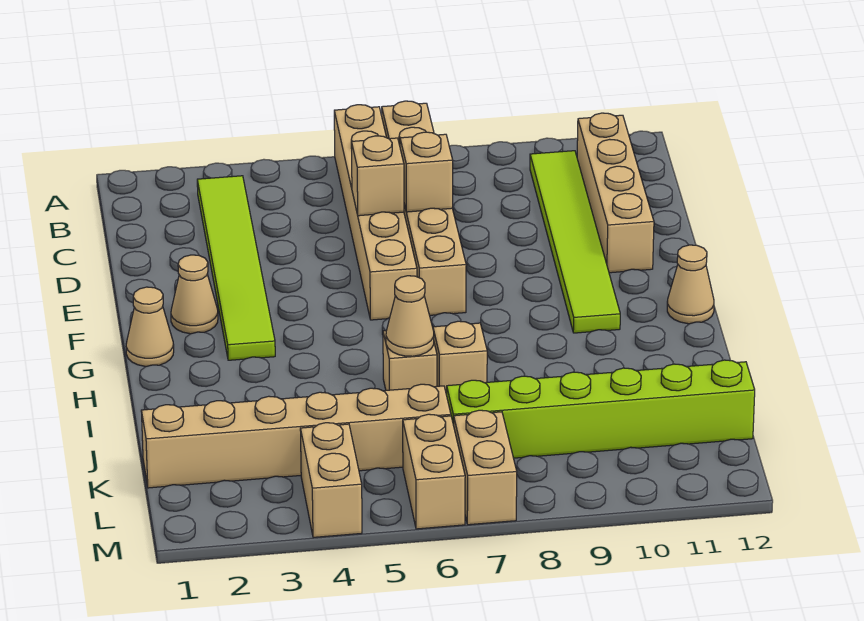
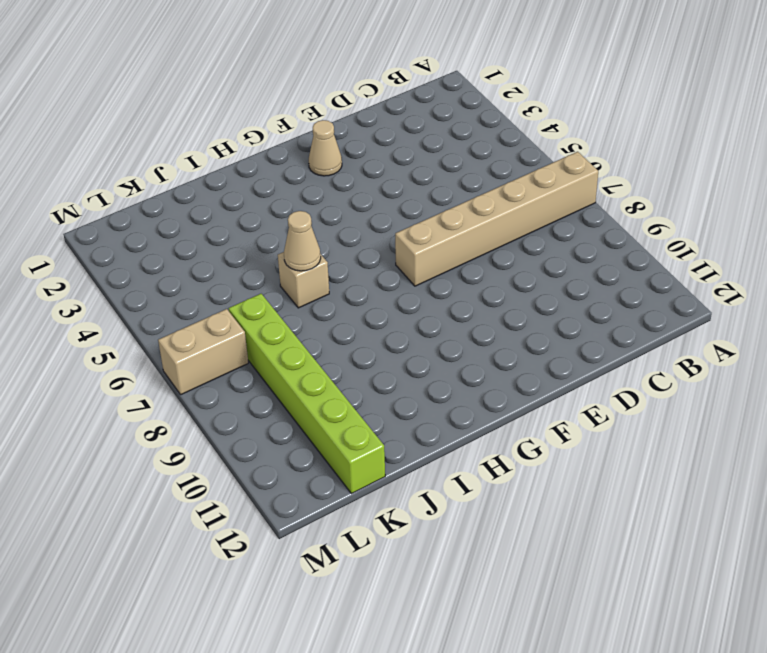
none -> tan 1x6 brick [334,105,417,320]
none -> lime 1x6 tile [197,176,275,360]
none -> lime 1x6 tile [530,151,620,333]

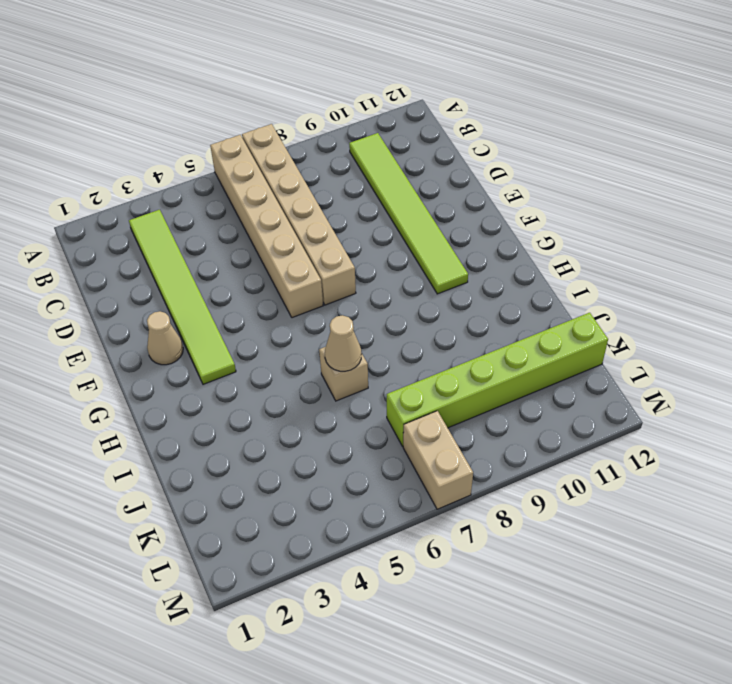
none -> tan 1x4 brick [577,113,654,273]
none -> tan 1x1 cone [126,287,174,366]
none -> tan 1x1 cone [667,245,714,324]

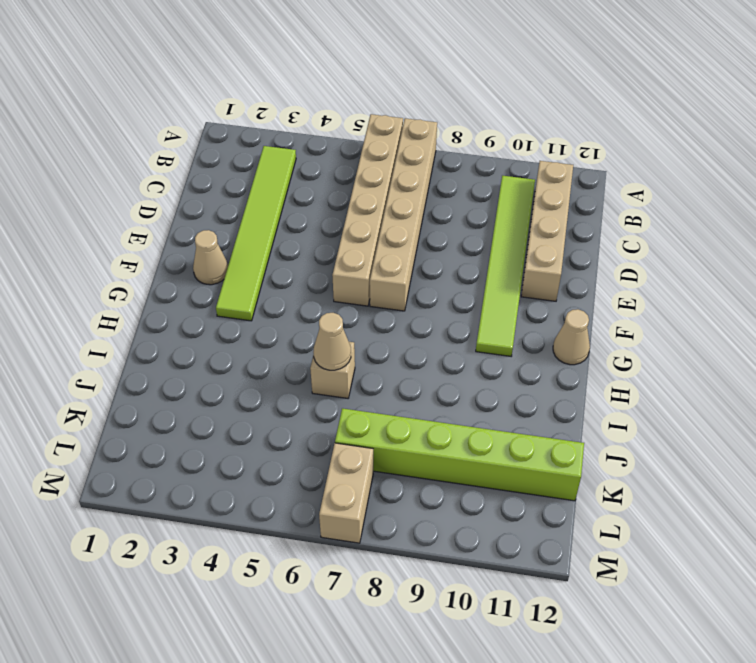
none -> tan 1x1 cone [126,287,174,366]
none -> tan 1x1 brick [433,321,487,395]
none -> tan 1x6 brick [141,384,451,488]

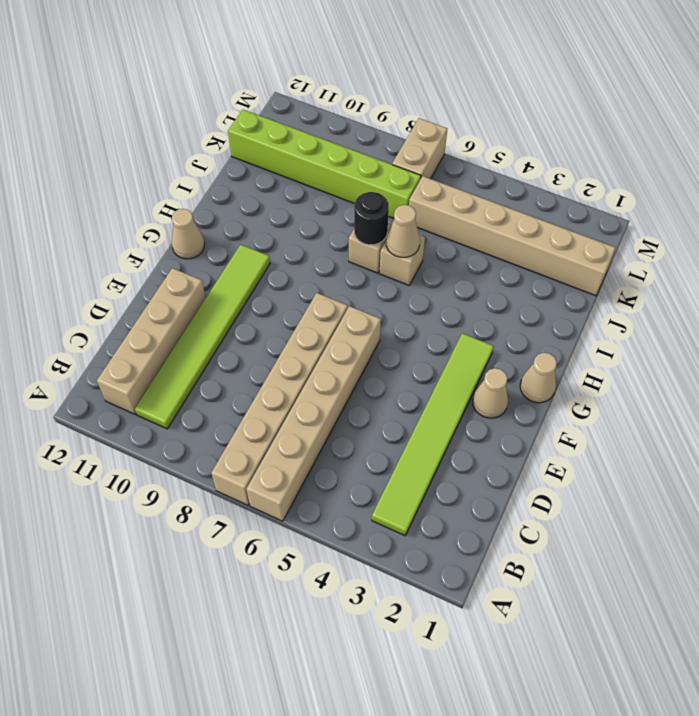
black 1x1 round brick [354,192,389,245] -> none
none -> tan 1x2 brick [300,423,362,537]
none -> tan 1x2 brick [403,414,465,529]
none -> tan 1x1 brick [352,136,404,216]

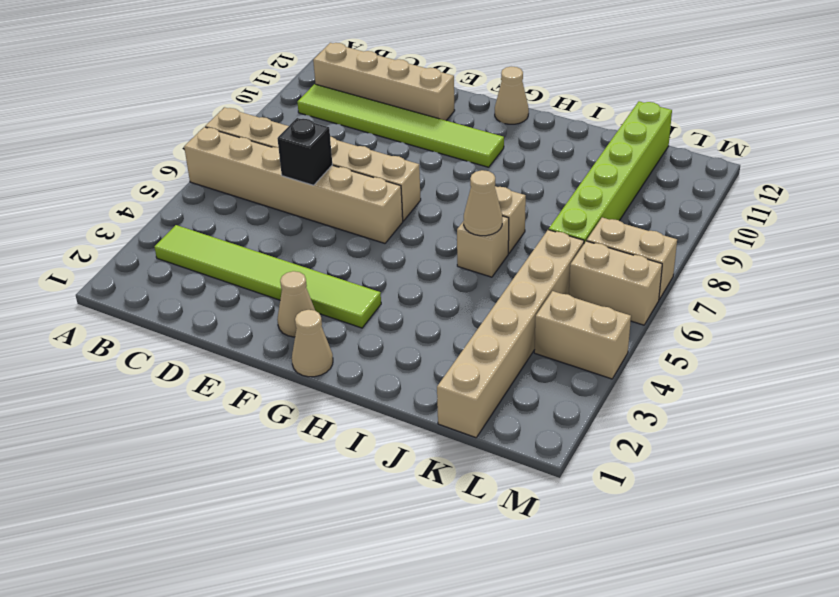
black 1x1 brick [277,118,332,185] -> tan 1x1 brick [352,136,404,216]
none -> tan 1x1 brick [400,132,453,212]

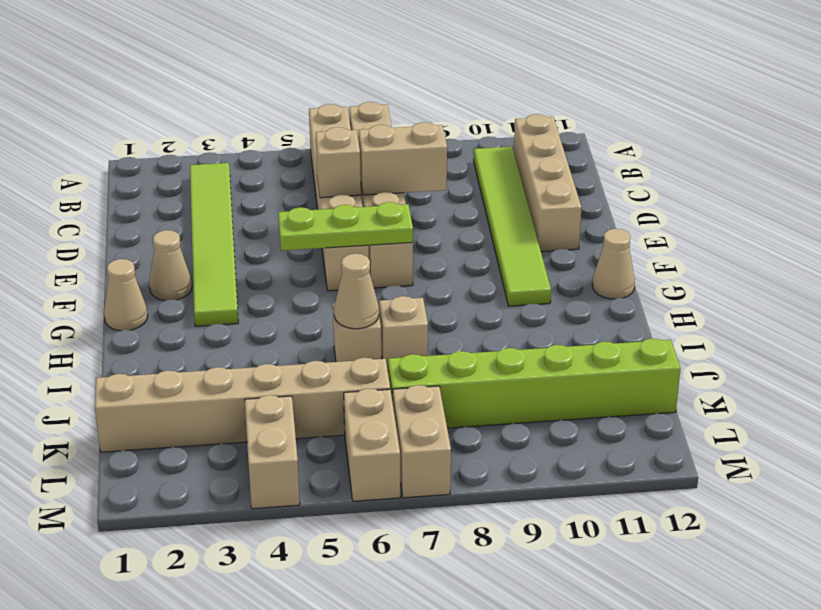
tan 1x2 brick [359,122,447,195] -> tan 1x1 brick [400,132,453,212]
lime 1x3 plate [278,202,413,251] -> none

